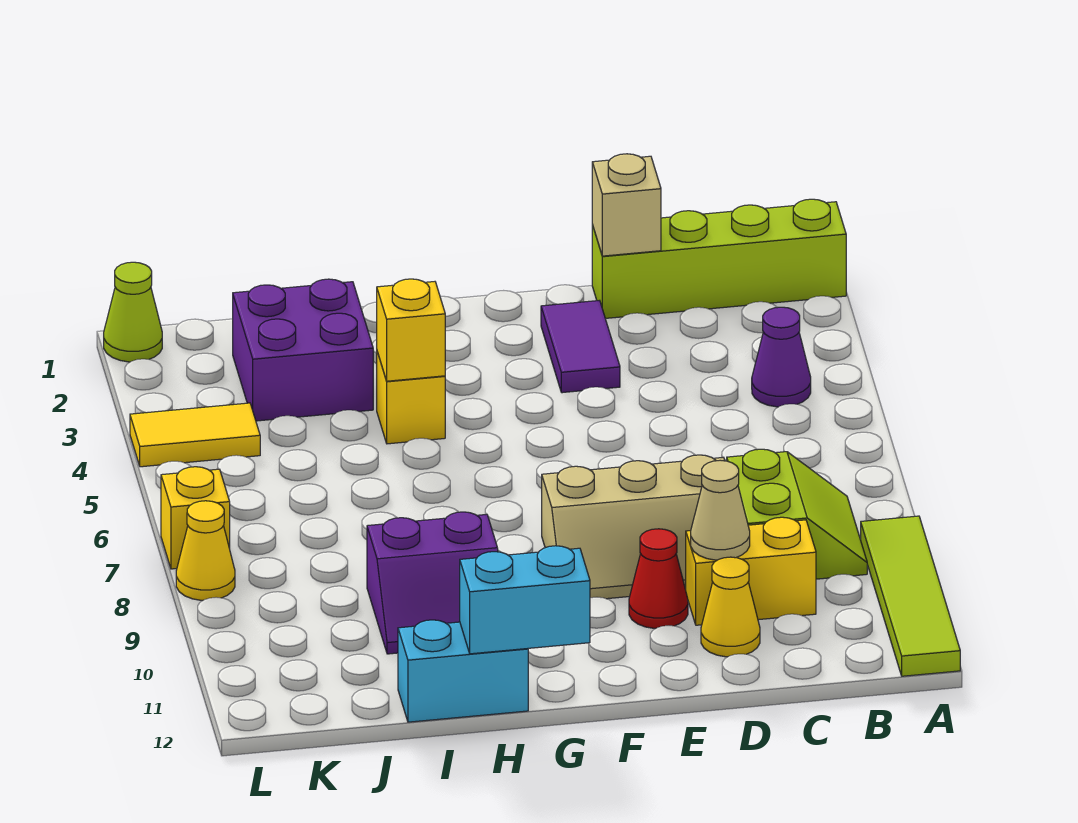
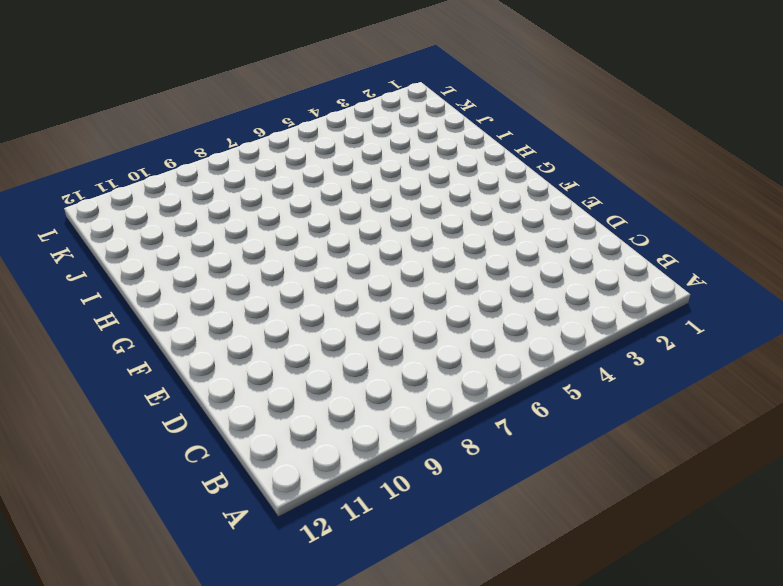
none -> lime 1x4 brick [592,199,846,318]
none -> lime 1x4 tile [861,516,960,676]
none -> purple 1x1 cone [752,307,811,407]

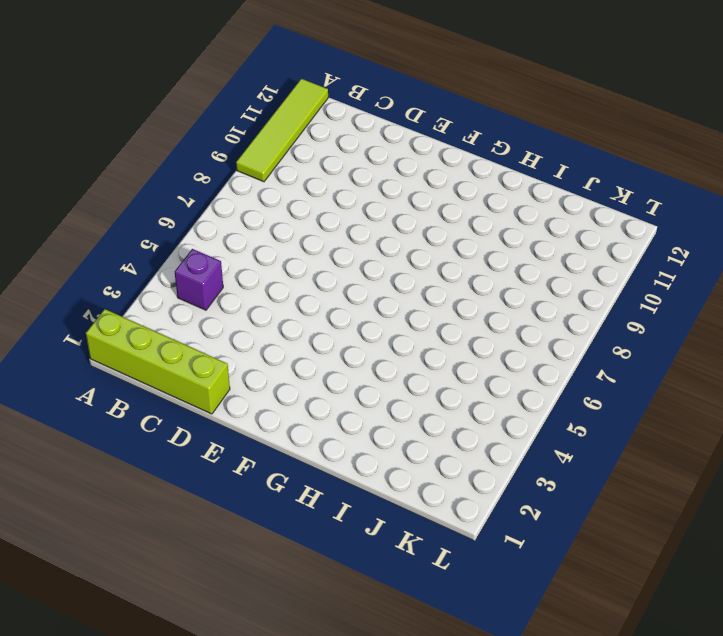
purple 1x1 brick [175,249,223,310] -> purple 1x1 cone [752,307,811,407]
none -> lime 2x2 slope [727,449,867,579]
none -> yellow 1x2 brick [686,517,816,625]
none -> tan 2x3 slope [542,455,725,599]

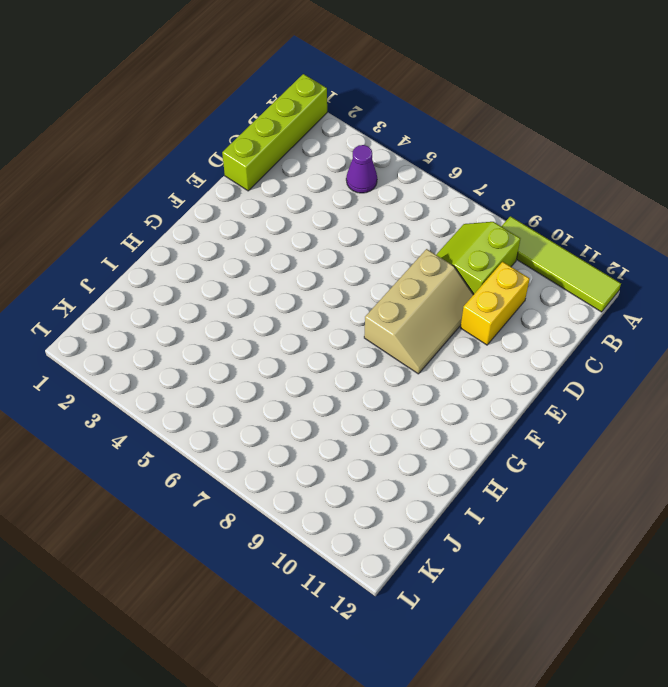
lime 2x2 slope [436,222,520,294] -> lime 2x2 slope turned to [727,449,867,579]
none -> yellow 1x1 cone [701,557,760,657]
none -> purple 1x2 tile [541,300,620,393]
none -> red 1x1 cone [629,529,688,628]

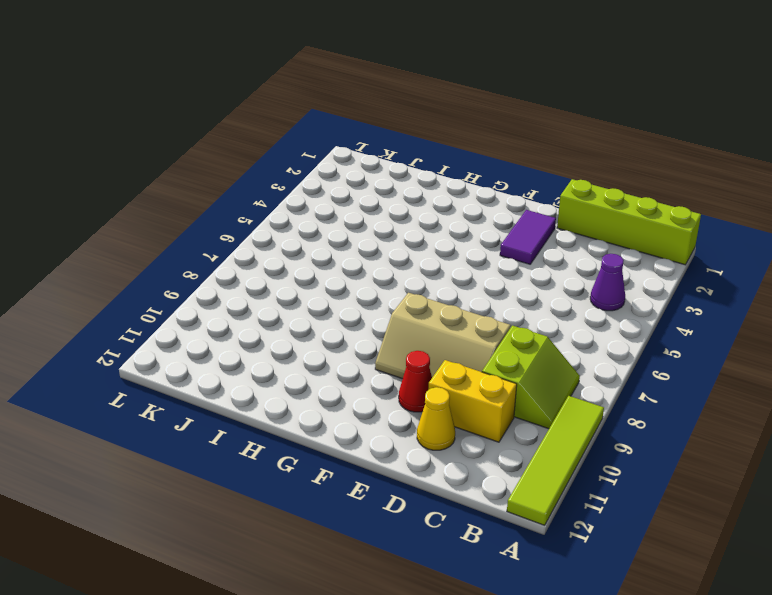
none -> yellow 1x1 brick [377,352,445,444]
none -> purple 2x2 slope [367,512,498,654]
none -> cyan 1x2 brick [398,620,528,722]

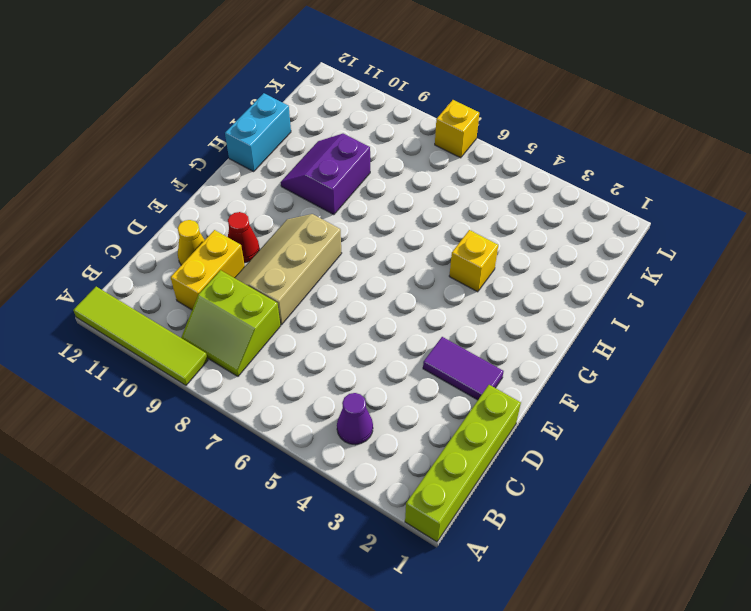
none -> purple 2x2 brick [233,279,373,421]
none -> yellow 1x2 tile [130,403,260,467]
none -> lime 1x1 cone [104,262,162,362]

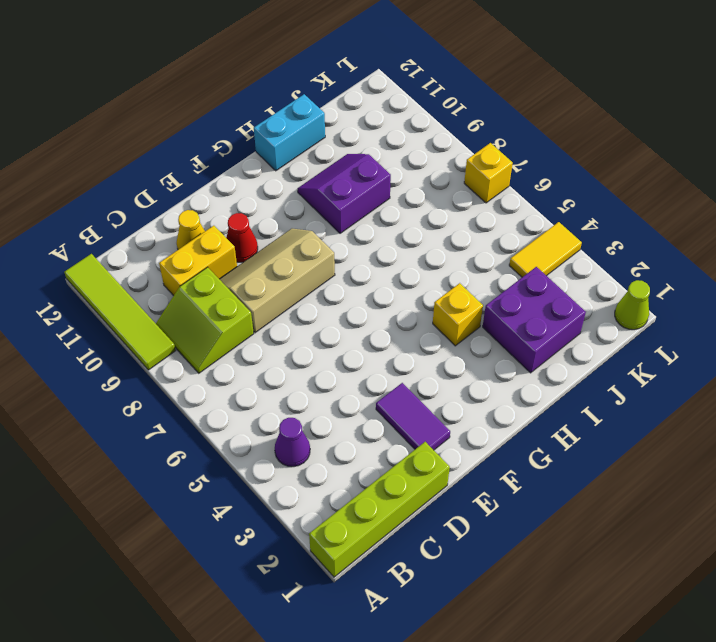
none -> yellow 1x1 cone [176,501,235,600]
none -> tan 1x1 brick [592,154,661,256]
none -> tan 1x1 cone [691,460,750,560]

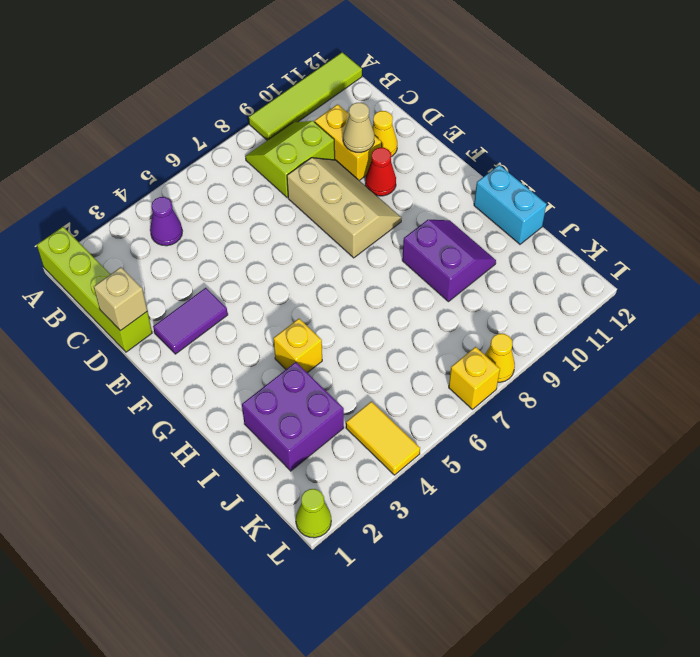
none -> cyan 1x2 brick [460,546,590,654]
none -> yellow 1x1 brick [377,279,445,381]

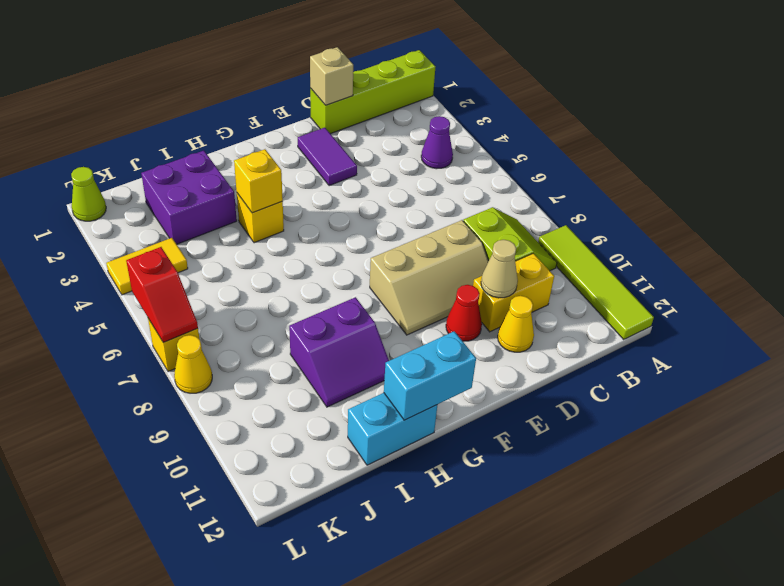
red 1x2 slope [126,247,198,343] -> none

